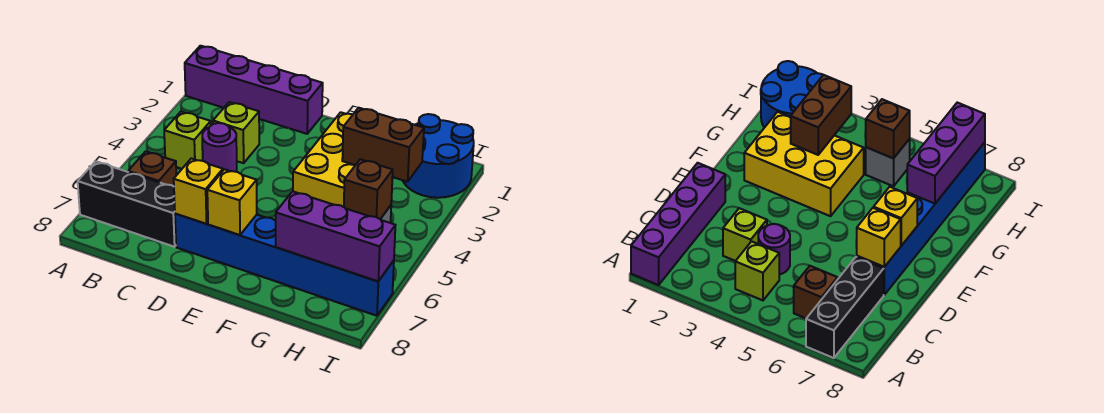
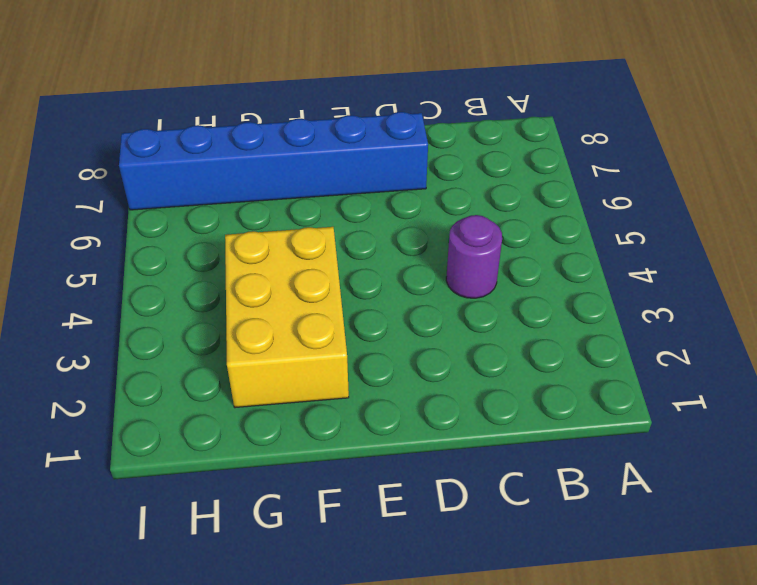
none -> purple 1x4 brick [185,46,323,134]
none -> black 1x3 brick [78,161,176,247]
none -> lime 1x1 brick [164,112,211,169]

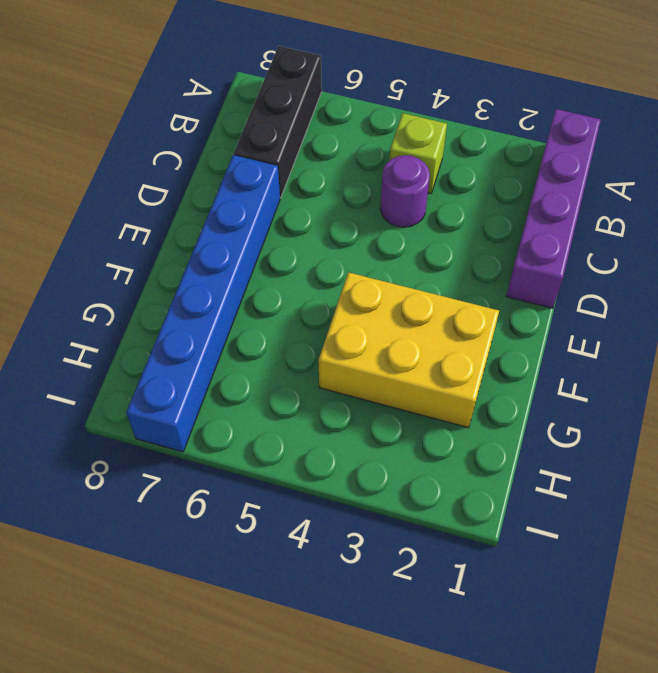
none -> brown 1x1 brick [128,151,176,186]
none -> lime 1x1 brick [213,102,259,163]
none -> blue 2x2 round brick [403,114,474,198]

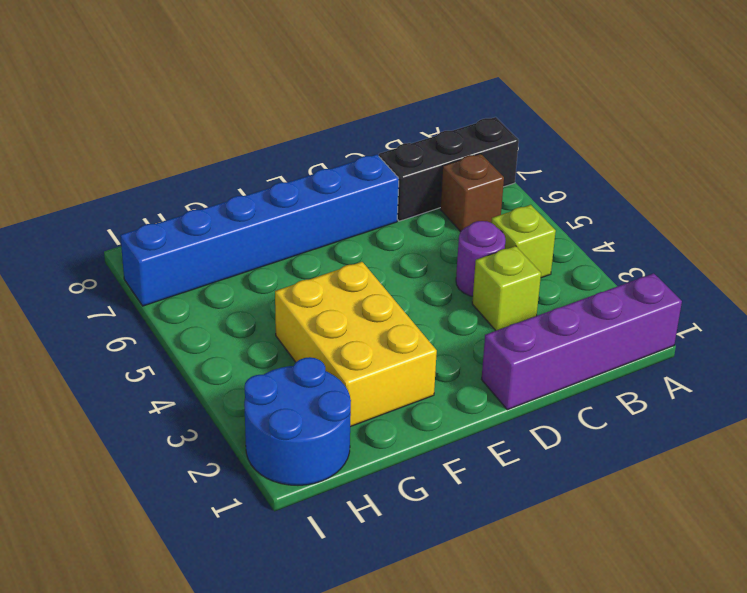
none -> grey 1x1 brick [866,139,910,186]
none -> yellow 1x1 brick [174,158,223,224]
none -> yellow 1x1 brick [207,169,257,235]

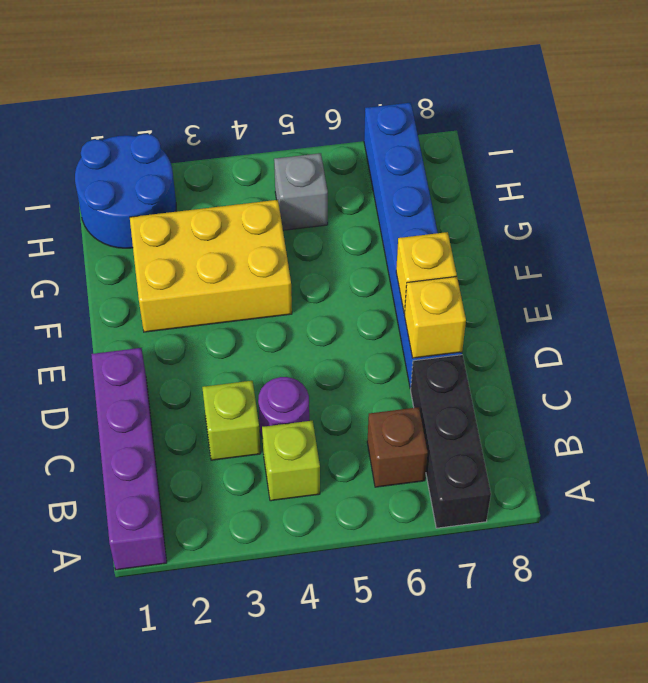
none -> brown 1x2 brick [342,108,424,182]
none -> purple 1x3 brick [276,191,395,281]
none -> brown 1x1 brick [344,159,393,219]

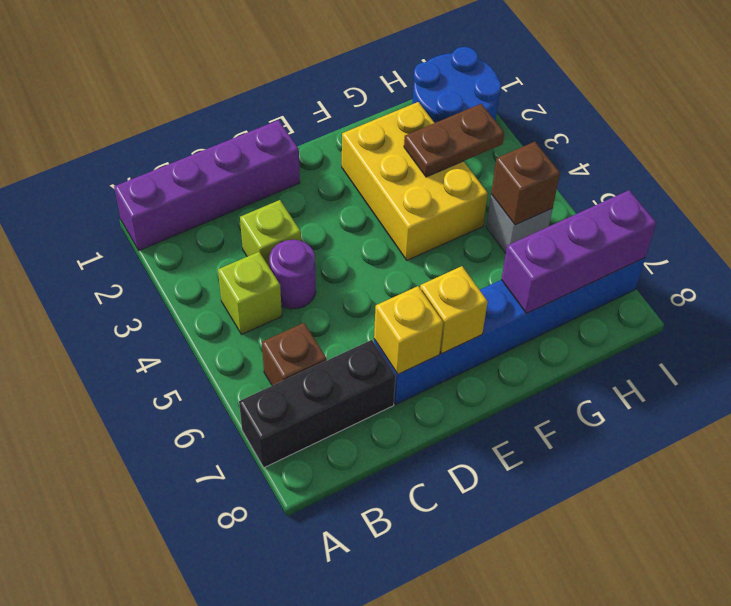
brown 1x2 plate [404,104,504,177] -> brown 1x2 brick [342,108,424,182]

